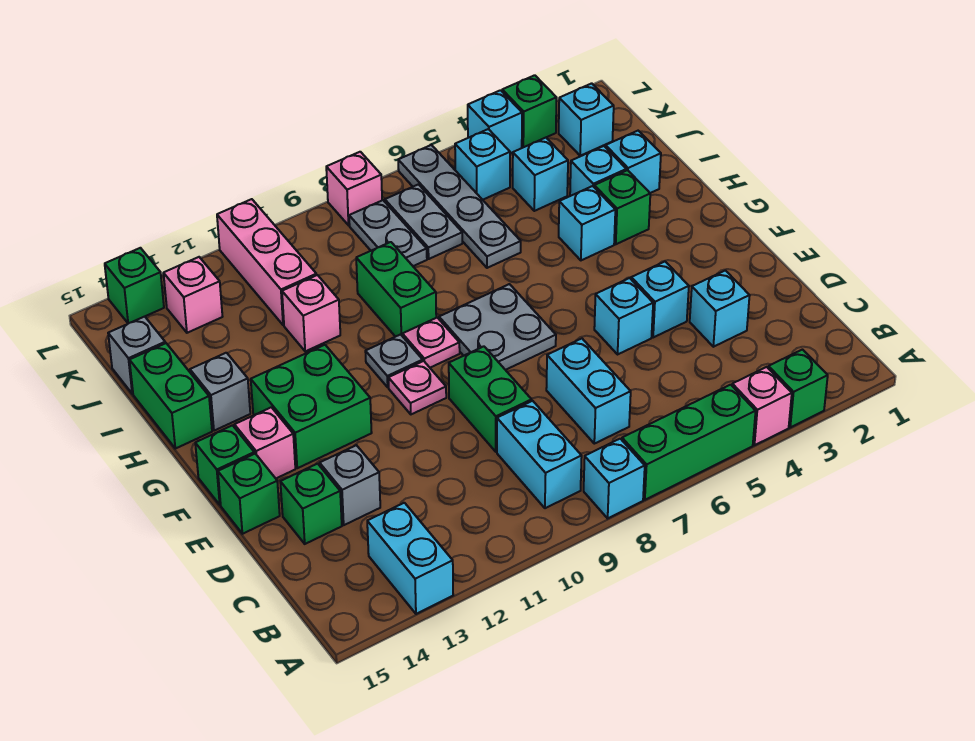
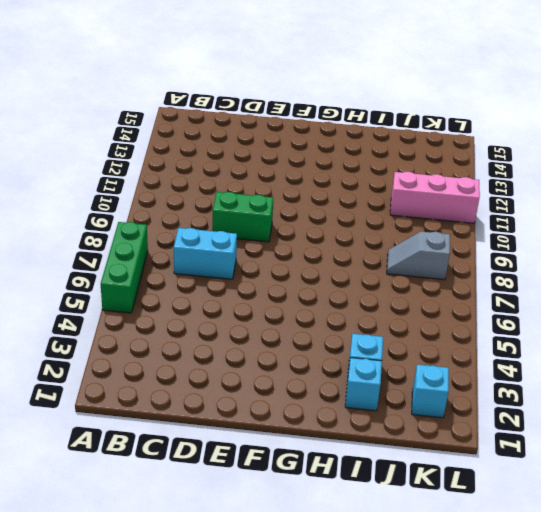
grey 1x2 slope [387,232,450,280] -> grey 1x2 plate [349,200,427,266]
none -> green 1x1 brick [768,350,828,427]
none -> pink 1x1 brick [732,367,792,445]
none -> cyan 1x1 brick [584,439,645,518]
none -> cyan 1x2 brick [367,503,453,614]

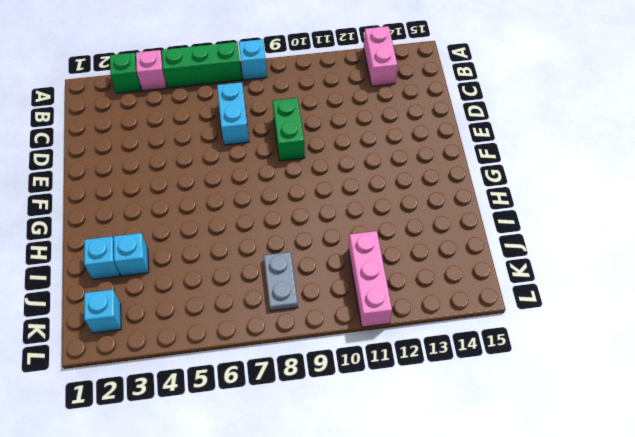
pink 1x2 brick [364,26,397,86] -> cyan 1x2 brick [367,503,453,614]
none -> cyan 1x2 brick [497,401,582,508]
none -> cyan 1x1 brick [690,270,750,347]
none -> grey 1x1 brick [320,445,380,525]
none -> green 1x1 brick [280,464,342,544]

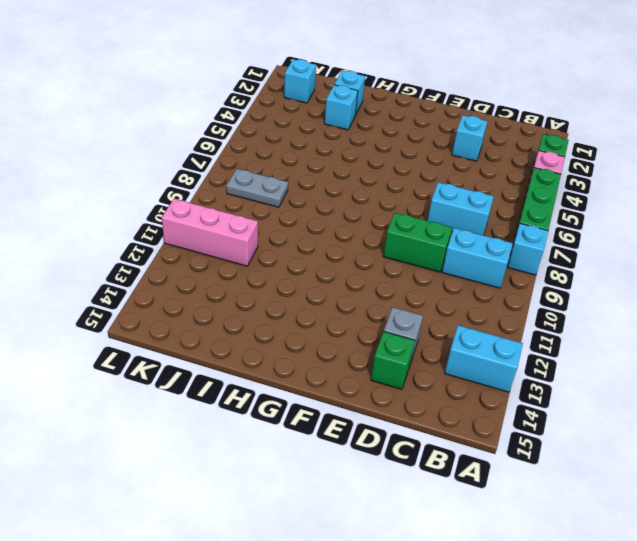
none -> cyan 1x1 brick [631,262,689,338]
none -> cyan 1x1 brick [594,278,653,354]
none -> green 1x1 brick [218,454,280,534]
none -> grey 2x2 plate [439,284,556,370]

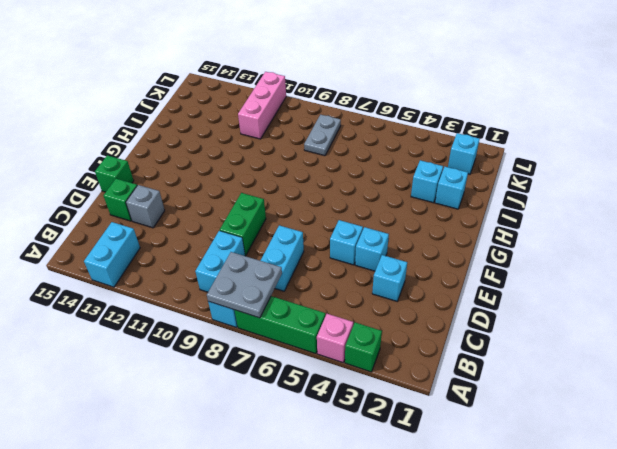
grey 2x2 plate [207,252,282,318] -> grey 2x2 plate moved to [439,284,556,370]
none -> pink 1x1 plate [388,361,446,414]
none -> green 2x2 brick [251,345,372,468]
none -> pink 1x1 brick [235,407,295,478]
none -> green 1x1 brick [195,425,254,505]

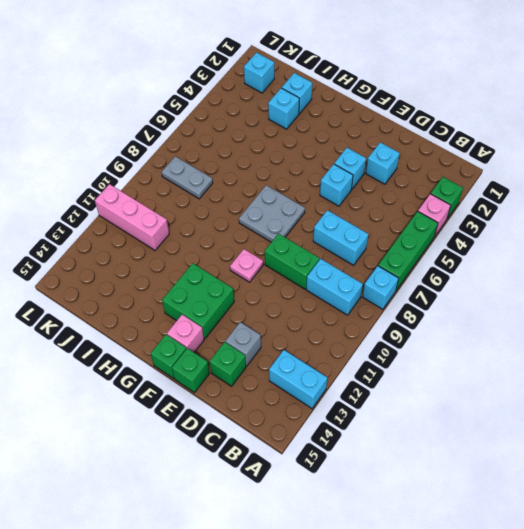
none -> pink 1x1 plate [402,318,460,368]
none -> grey 1x1 plate [365,335,423,387]
none -> green 1x1 brick [594,170,650,244]
none -> cyan 1x1 brick [559,186,615,260]

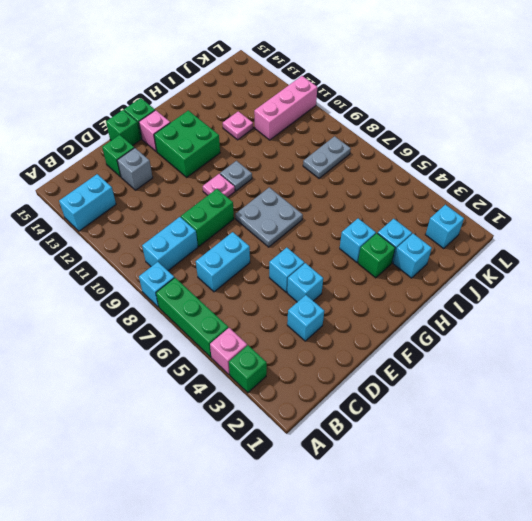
pink 1x1 plate [223,111,253,140] -> pink 1x1 plate moved to [402,318,460,368]
none -> green 1x2 brick [356,242,436,337]
none -> grey 1x1 brick [190,353,250,431]
none -> green 1x2 brick [130,343,212,449]
none -> grey 1x4 plate [398,145,521,268]

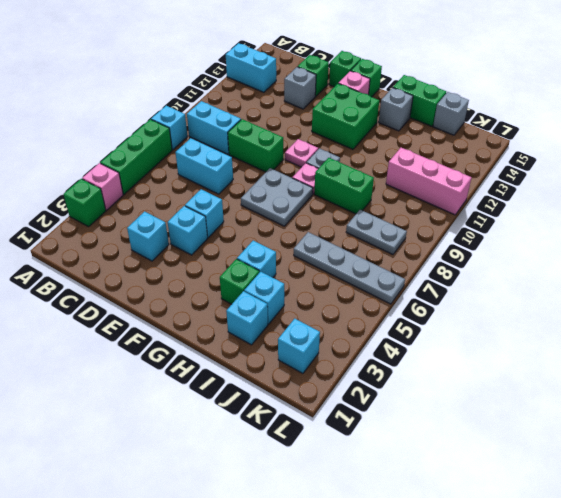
none -> pink 1x1 brick [282,275,340,351]
none -> cyan 1x1 brick [513,138,568,211]
none -> grey 1x2 plate [385,184,462,259]
none -> cyan 1x1 brick [455,129,510,200]

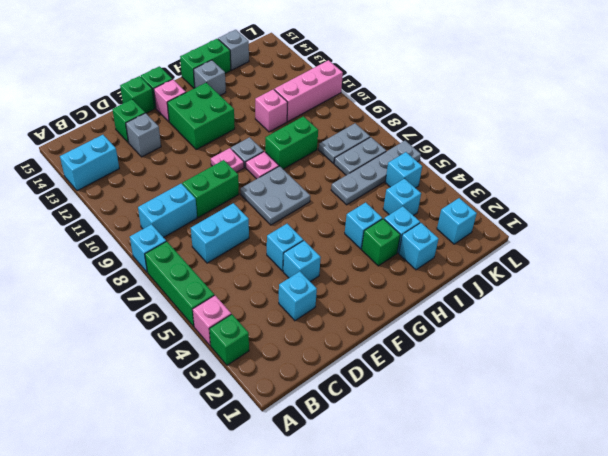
none -> pink 1x1 brick [163,257,223,333]
none -> green 1x1 brick [502,75,557,147]
none -> cyan 1x1 brick [468,90,522,153]
none -> pink 1x1 brick [326,152,382,225]

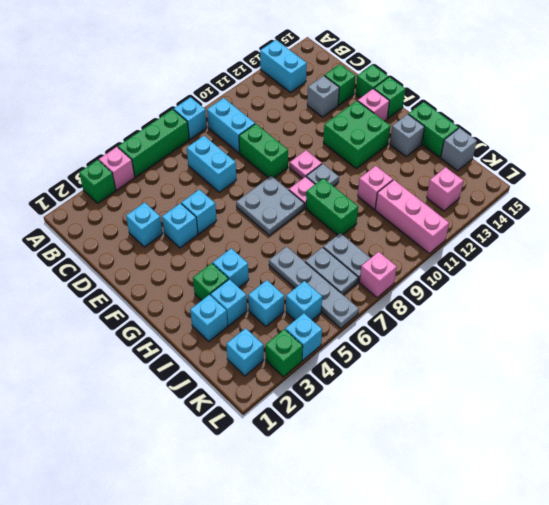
none -> green 1x1 brick [105,248,164,323]

